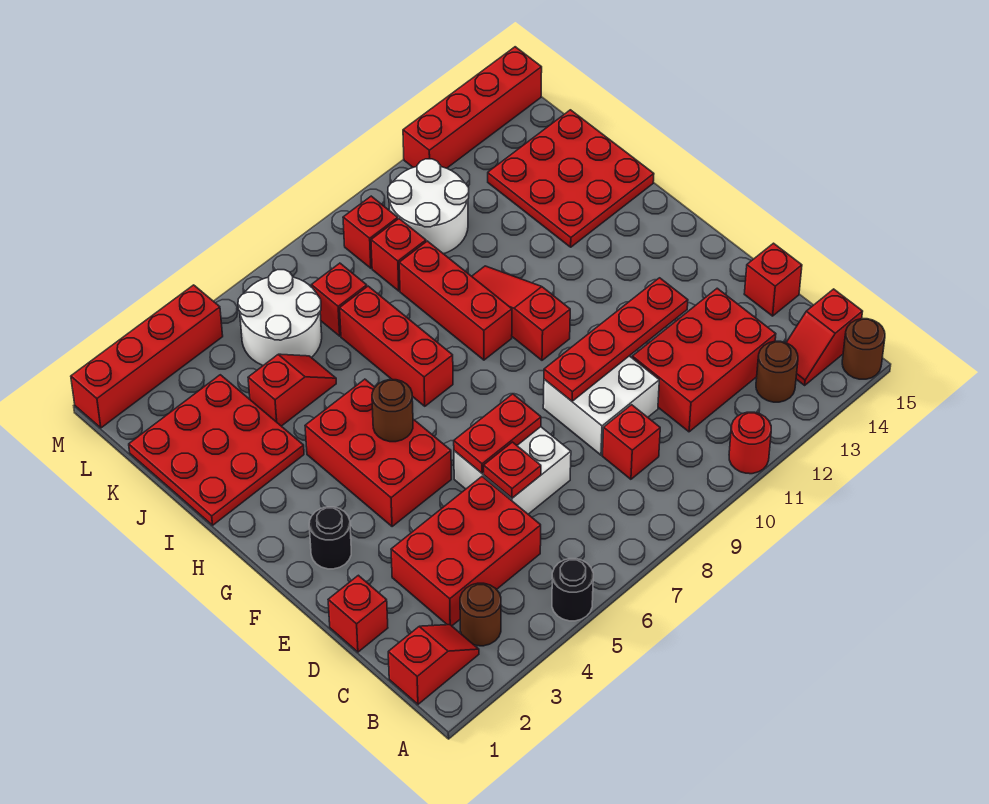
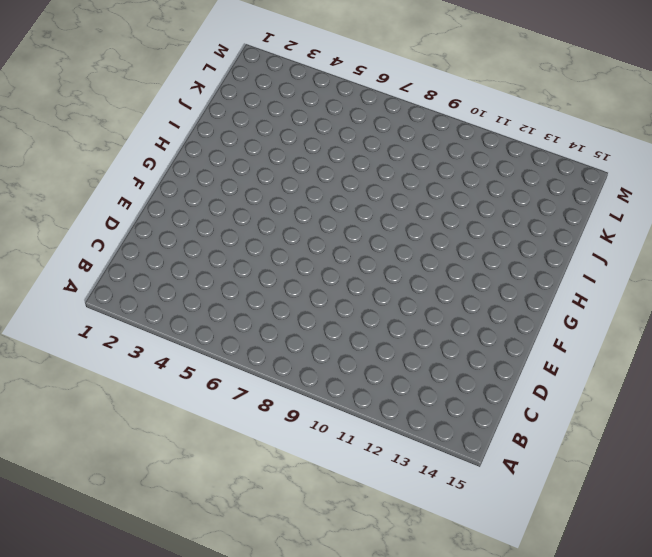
none -> black 1x1 round brick [552,559,593,621]
none -> red 1x1 round brick [729,412,771,474]
none -> brown 1x1 round brick [842,319,885,379]
none -> red 1x2 slope [388,625,479,704]

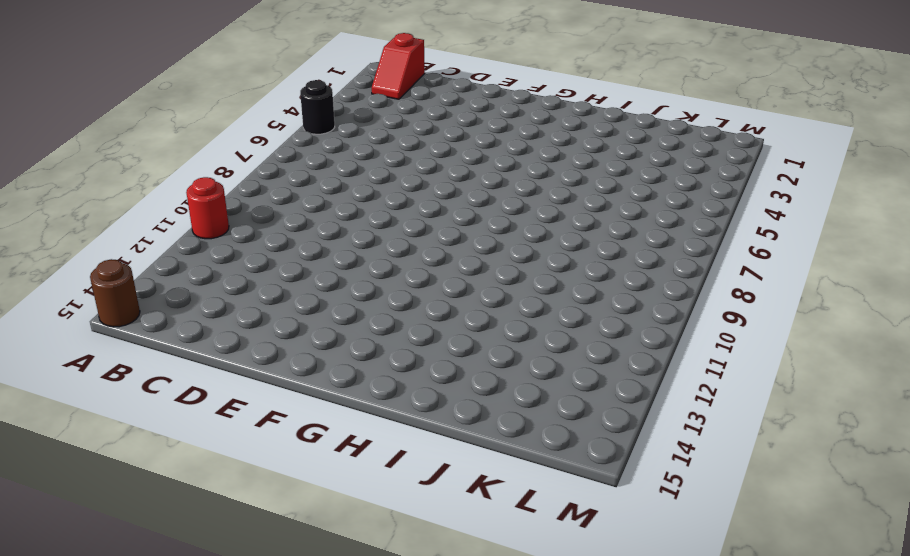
none -> brown 1x1 round brick [460,583,501,646]
none -> brown 1x1 round brick [756,341,798,402]
none -> red 1x2 slope [786,289,863,385]
none -> red 2x3 brick [391,477,541,626]

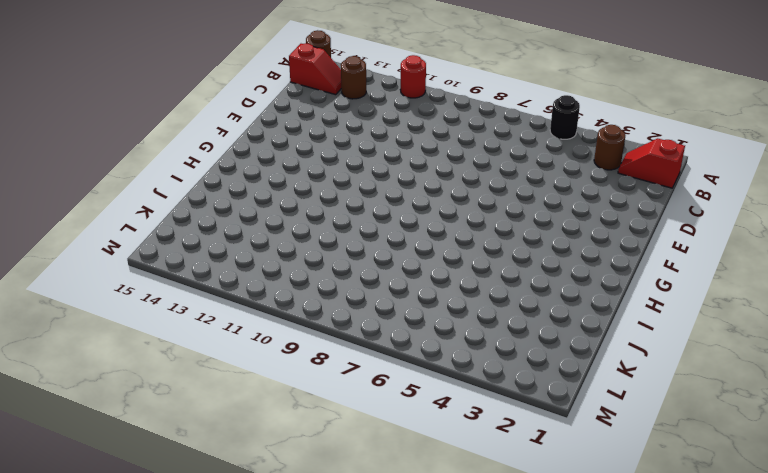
none -> red 2x3 brick [391,477,541,626]
none -> red 1x1 brick [603,405,660,479]
none -> red 2x3 brick [632,288,776,432]
none -> red 1x1 brick [328,575,388,652]

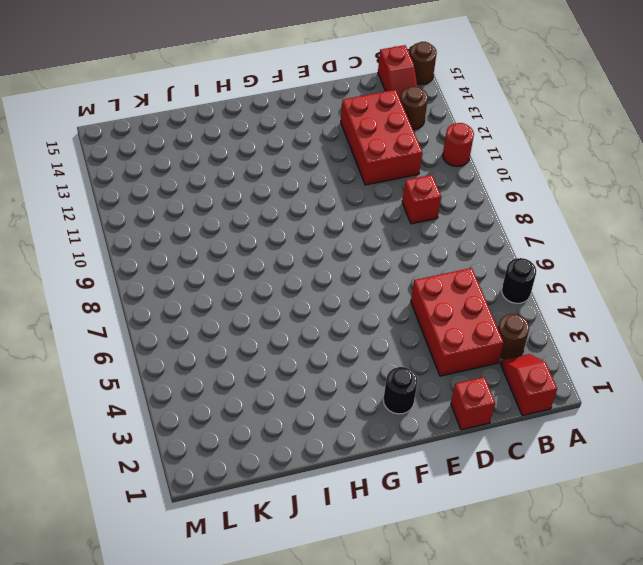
none -> white 2x2 brick [454,427,571,514]
none -> white 2x2 brick [543,356,659,455]
none -> red 1x1 brick [744,243,802,316]
none -> red 2x3 brick [305,379,451,527]

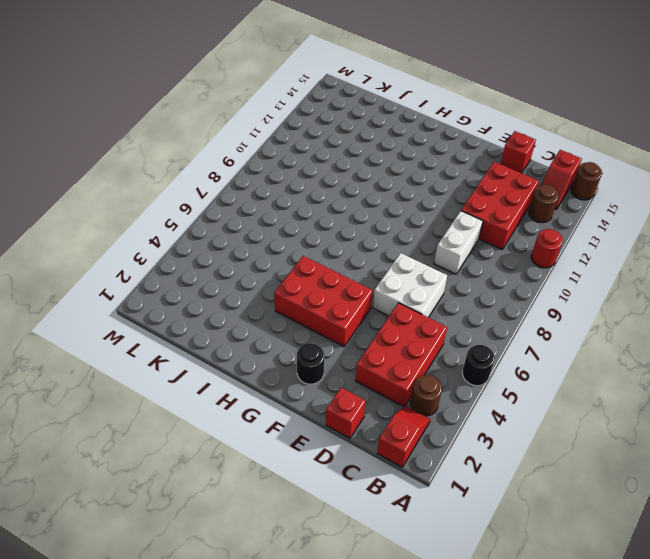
white 1x2 brick [434,211,483,274] -> white 2x2 brick [543,356,659,455]
none -> red 1x1 brick [603,405,660,479]
none -> red 1x3 slope [472,266,570,360]
none -> red 1x3 brick [340,286,453,406]
none -> red 1x3 brick [399,241,512,360]

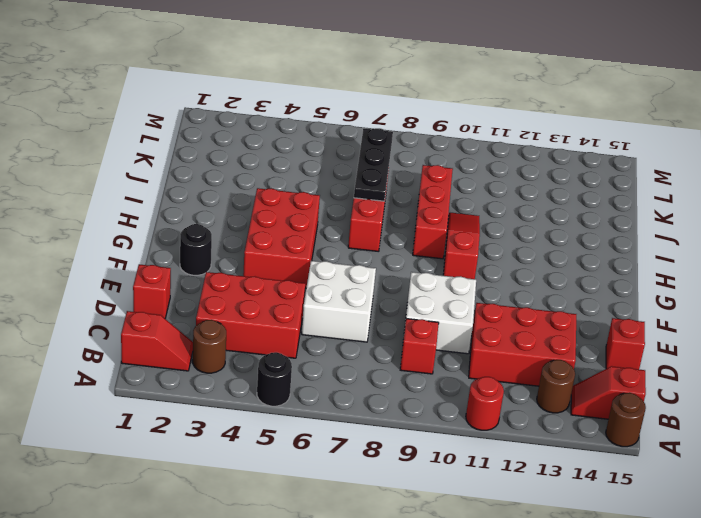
black 1x3 plate [354,128,393,201] -> none
none -> red 3x3 plate [129,375,304,525]
none -> red 3x3 plate [488,110,654,247]
none -> red 1x2 slope [248,354,336,426]
none -> white 2x2 round brick [238,270,322,365]

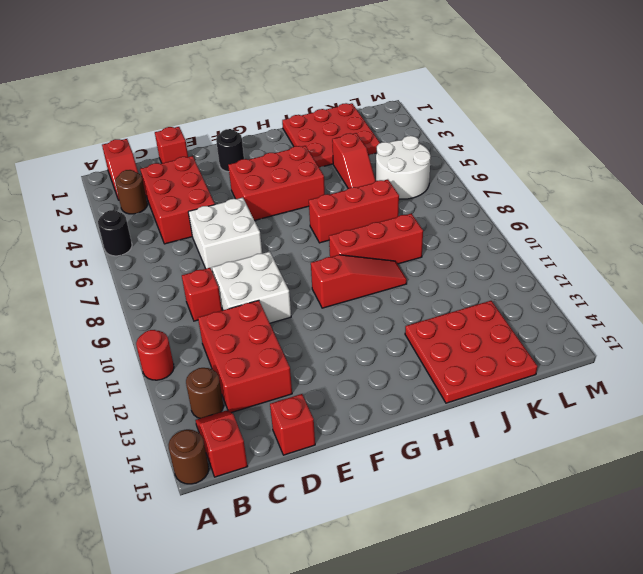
none -> red 1x1 brick [311,263,367,336]
none -> red 1x1 brick [371,219,426,291]
none -> white 2x2 round brick [388,159,469,254]
none -> red 1x1 brick [343,196,398,268]

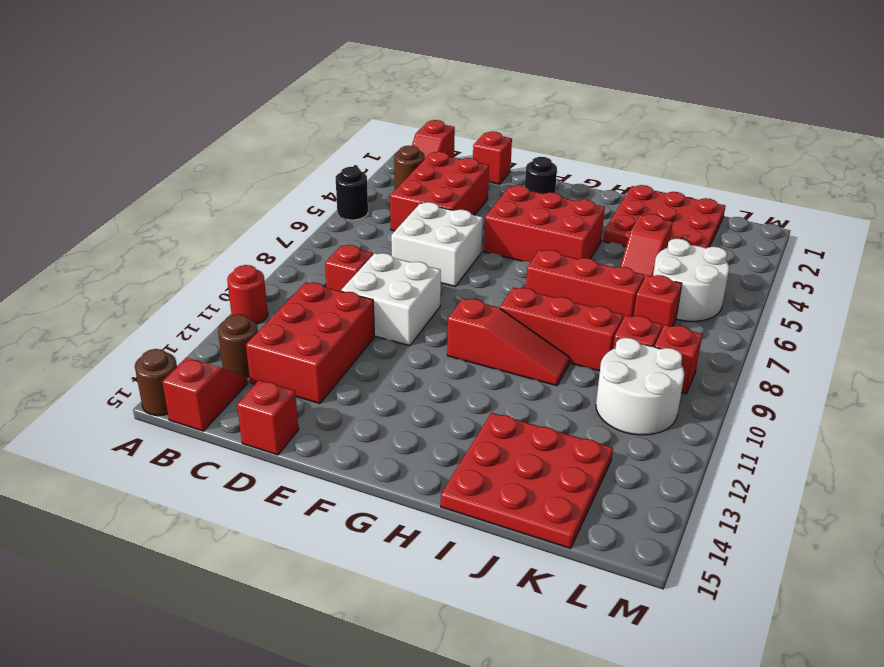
none -> red 1x4 brick [71,285,223,428]
none -> red 1x4 brick [403,47,542,168]
none -> red 1x1 plate [484,442,541,498]
none -> red 1x2 plate [454,394,541,473]

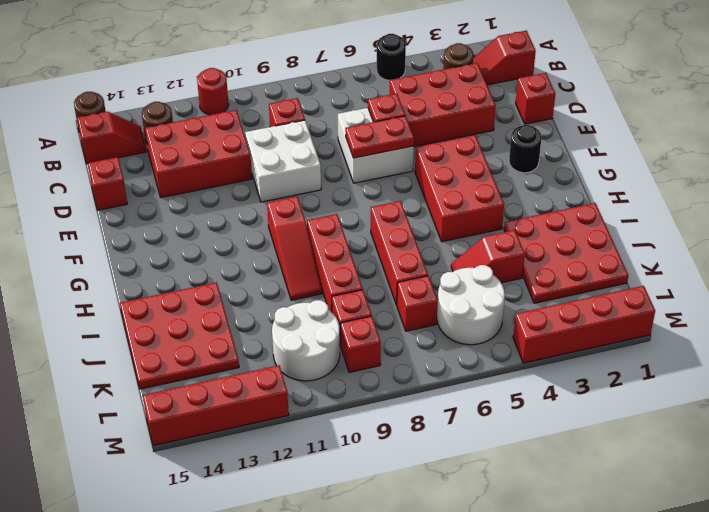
none -> red 1x4 plate [544,278,688,401]
none -> brown 1x1 round brick [372,380,413,442]

